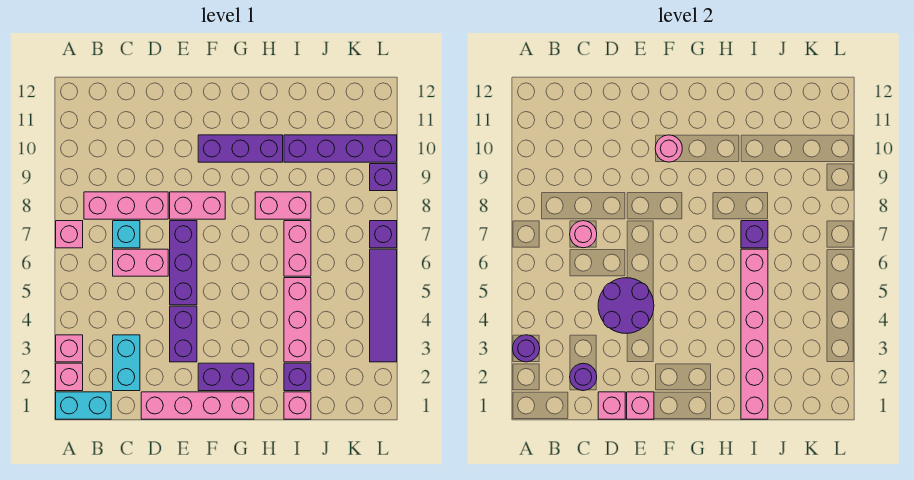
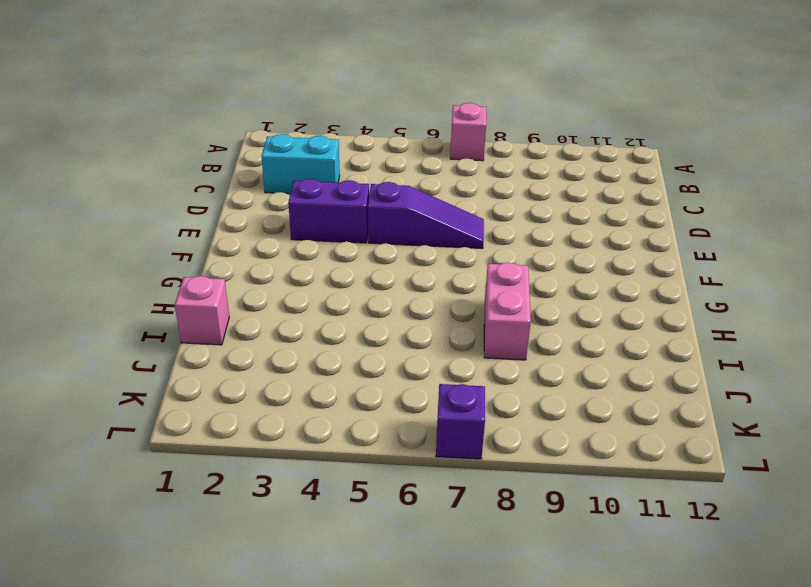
purple 1x3 slope [368,182,484,249] -> purple 1x3 brick [170,221,197,305]
none -> cyan 1x2 brick [56,392,111,419]
none -> pink 1x1 brick [56,363,83,391]
none -> pink 1x1 brick [56,335,83,362]
none -> pink 1x3 brick [84,192,168,219]

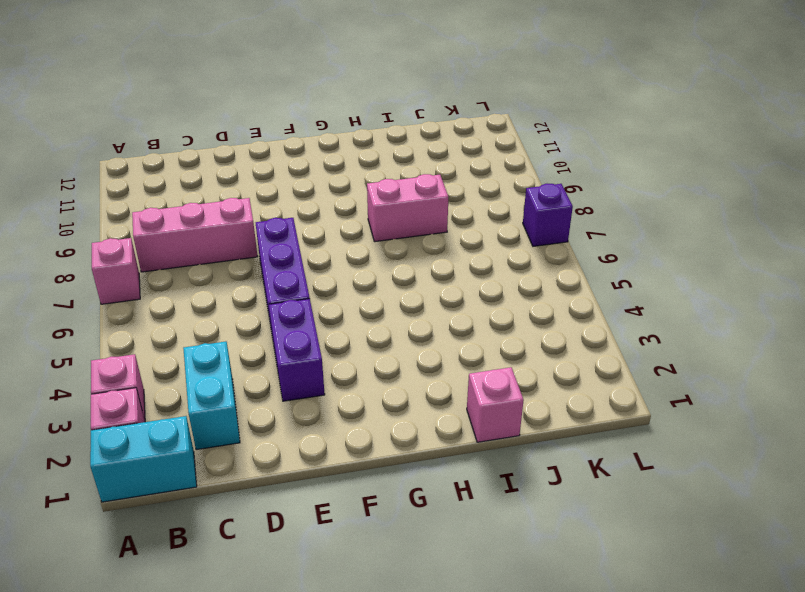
none -> pink 1x2 brick [113,249,168,276]
none -> cyan 1x1 brick [113,221,140,248]
none -> pink 1x4 brick [141,392,254,419]
none -> pink 1x2 brick [170,192,225,219]

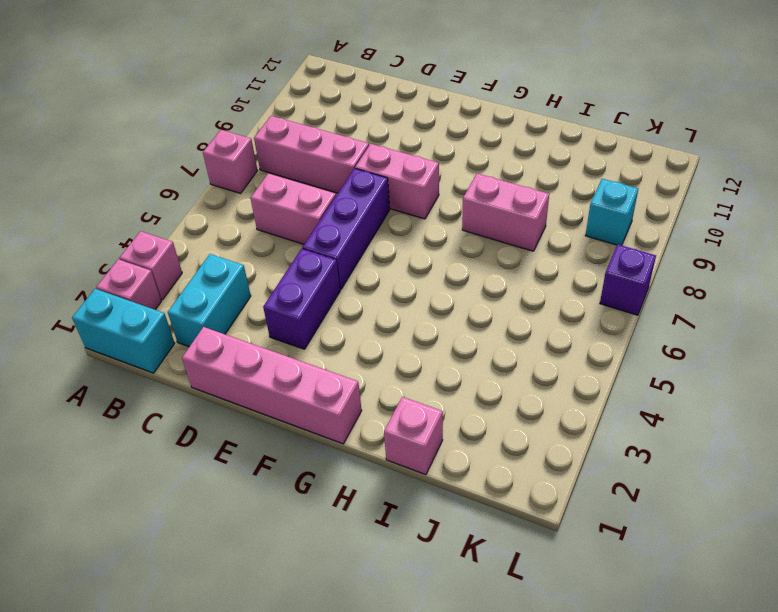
cyan 1x1 brick [585,179,638,245] -> cyan 1x1 brick moved to [113,221,140,248]
none -> purple 1x2 brick [198,363,254,391]
none -> purple 1x3 brick [198,135,283,162]
none -> purple 1x1 brick [284,363,311,391]
none -> pink 1x3 brick [284,278,311,362]

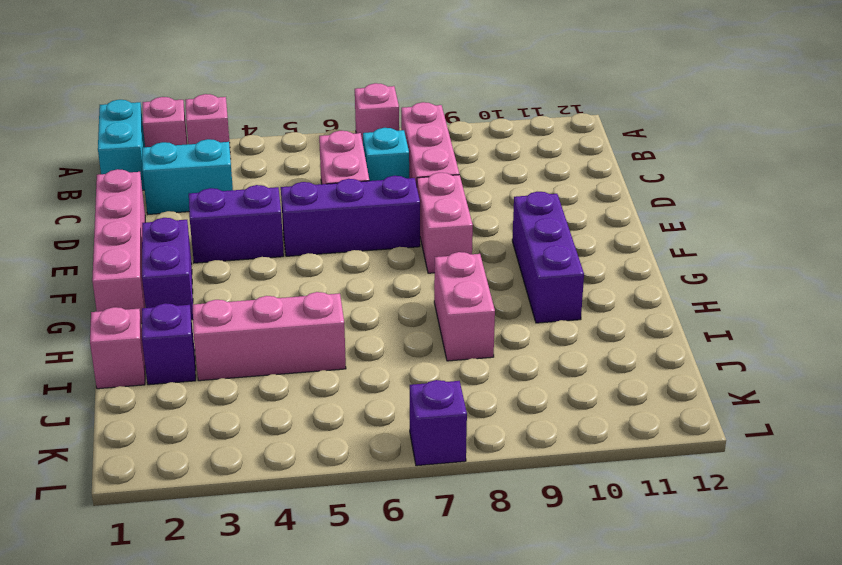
none -> pink 1x2 brick [284,221,311,276]
none -> purple 1x4 brick [284,135,397,162]
none -> purple 1x4 tile [370,249,397,362]
none -> purple 1x1 brick [370,164,397,191]

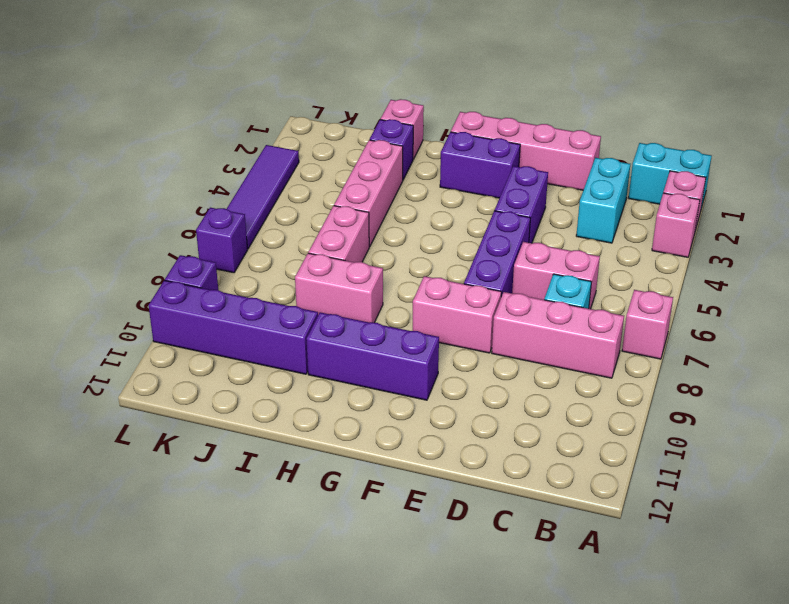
none -> purple 1x1 round brick [513,335,540,362]
none -> purple 1x1 round brick [570,363,597,391]
none -> pink 1x1 round brick [570,221,597,248]
none -> pink 1x1 brick [598,392,625,419]

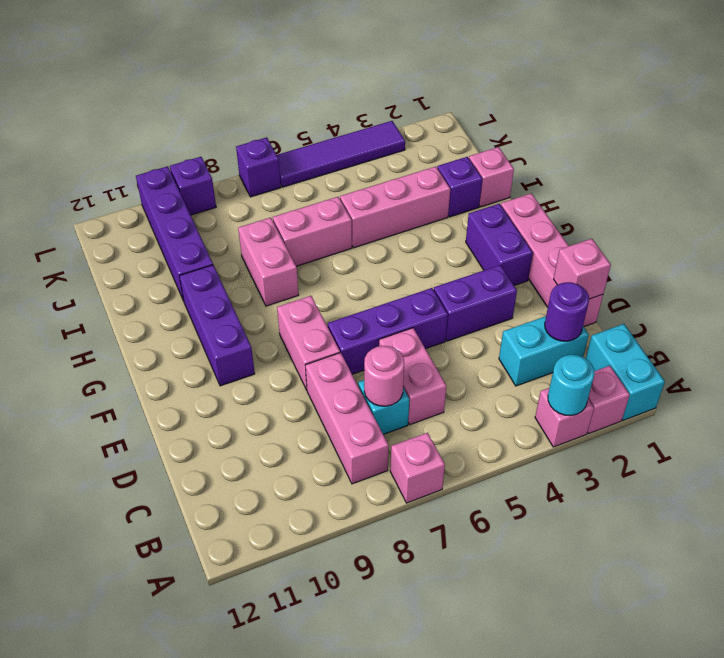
cyan 1x1 round brick [548,355,594,416] -> purple 1x1 round brick [513,335,540,362]
none -> purple 2x2 round brick [598,278,654,333]
none -> pink 1x1 brick [627,392,654,419]
none -> pink 1x1 round brick [655,135,682,162]
none -> pink 1x6 brick [741,249,768,419]

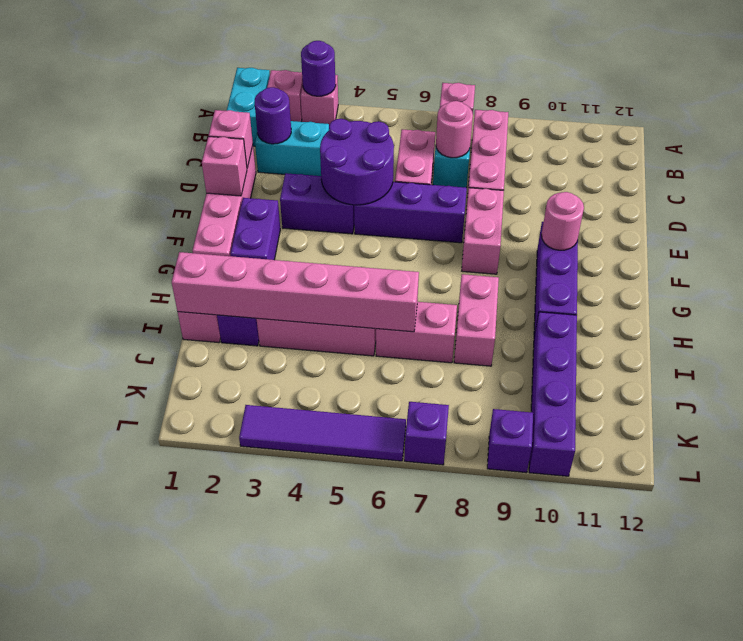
none -> purple 1x1 brick [741,221,768,248]

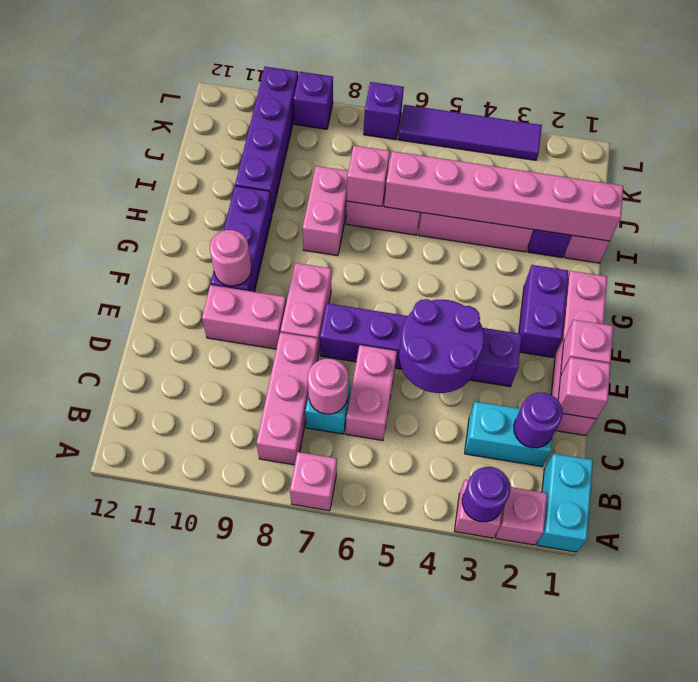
pink 1x2 brick [202,285,286,349] -> none
pink 1x1 brick [347,145,390,206] -> purple 1x1 brick [741,221,768,248]

